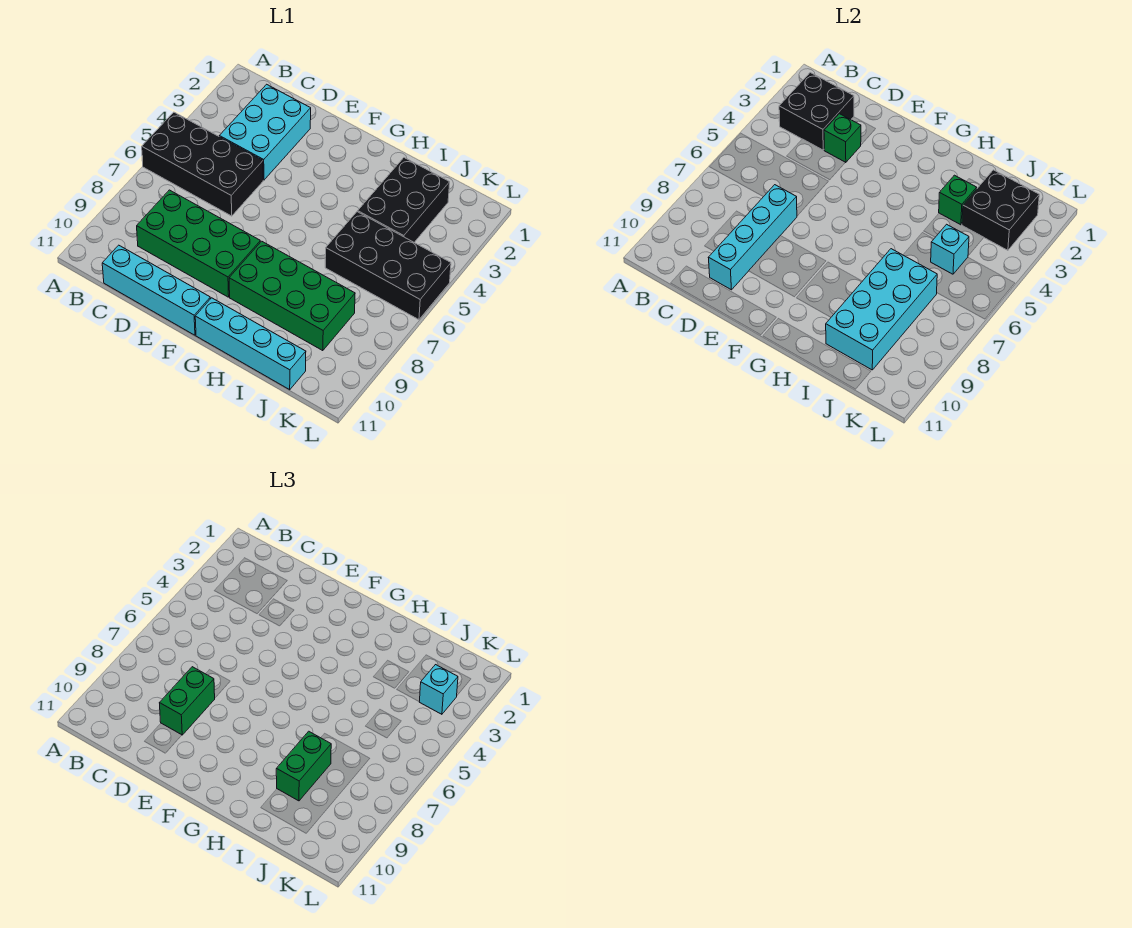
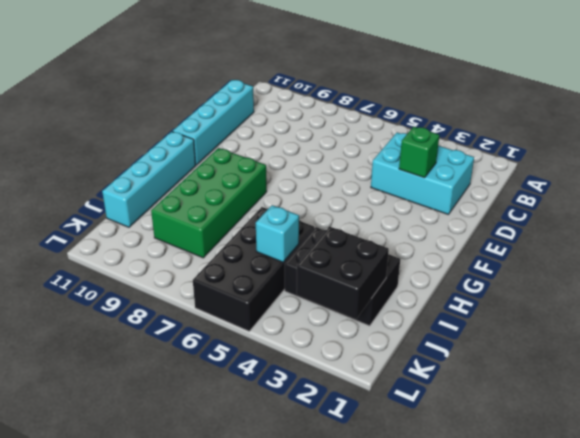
none -> black 2x4 brick [142,112,263,216]
none -> green 2x4 brick [137,190,260,297]
none -> black 2x2 brick [779,73,854,150]

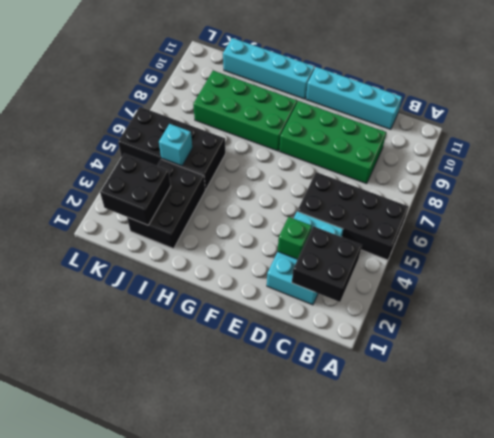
none -> cyan 1x4 brick [708,185,797,290]
none -> green 1x1 brick [939,175,977,225]
none -> cyan 2x4 brick [826,249,937,370]

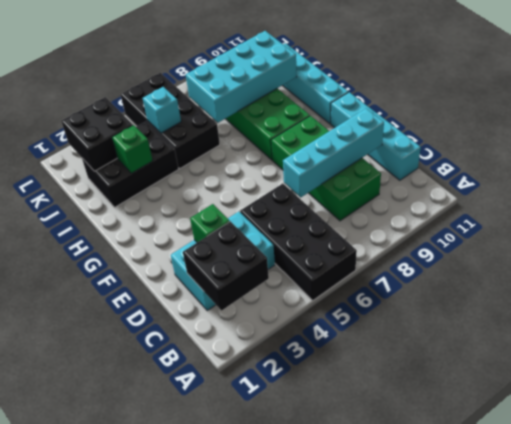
none -> green 1x2 brick [160,667,215,735]
none -> green 1x2 brick [276,731,331,801]
none -> cyan 1x1 brick [420,665,458,714]

